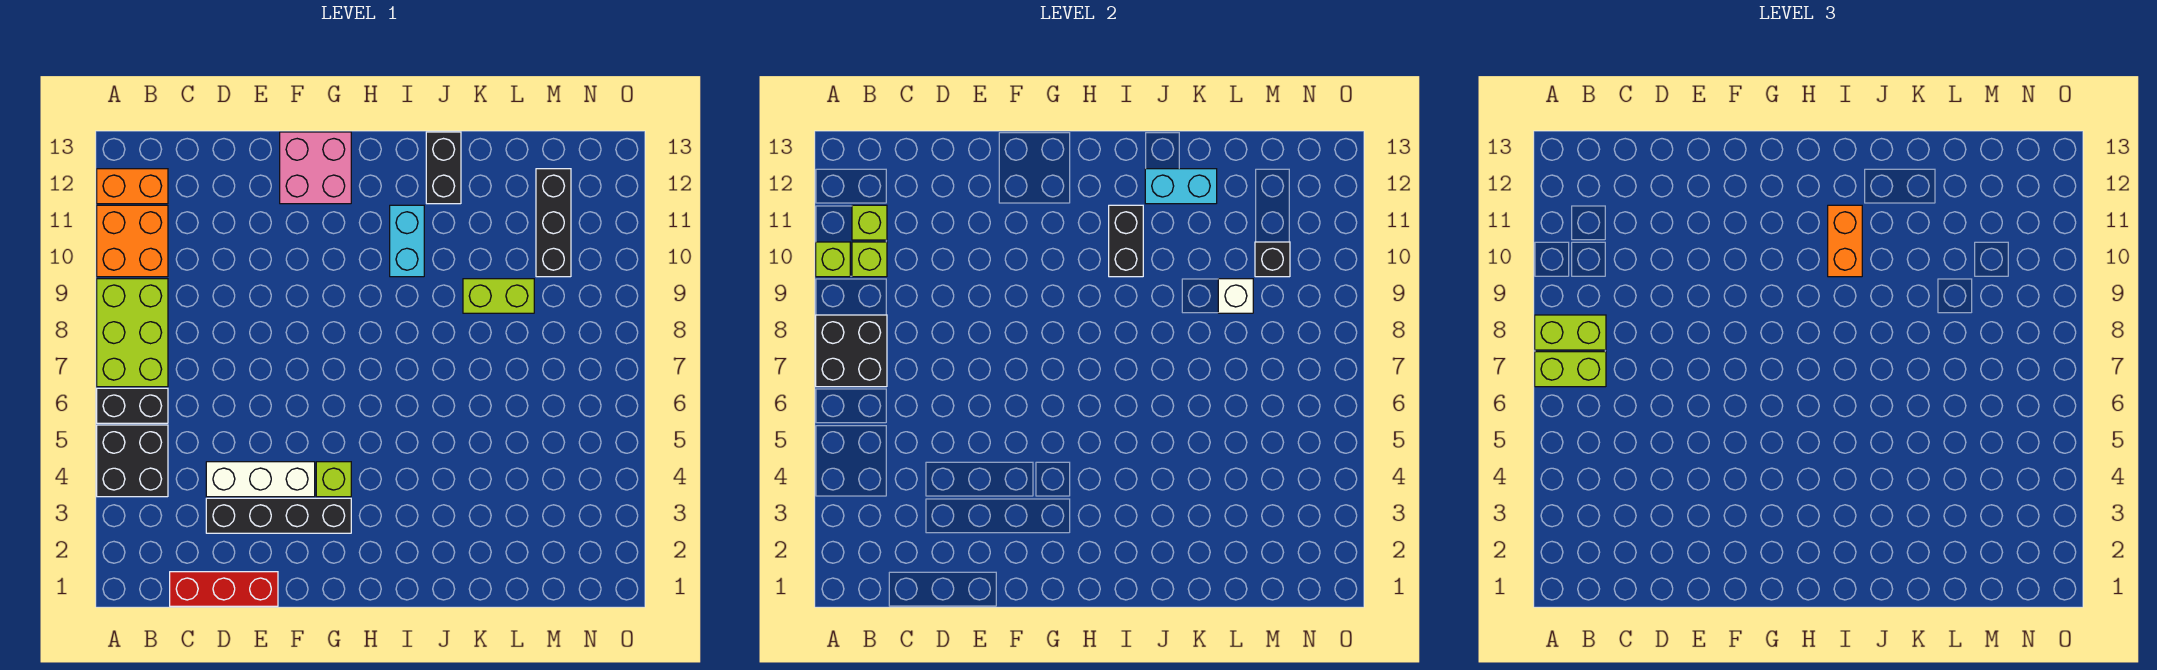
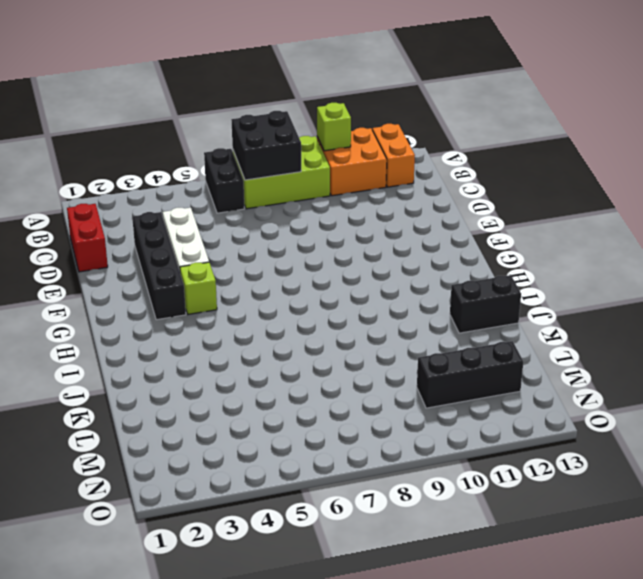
red 1x2 brick [67,204,108,272] -> red 1x3 brick [170,572,278,606]
none -> black 2x2 brick [97,425,168,497]
none -> pink 2x2 brick [280,132,351,204]
none -> cyan 1x2 brick [390,205,424,277]

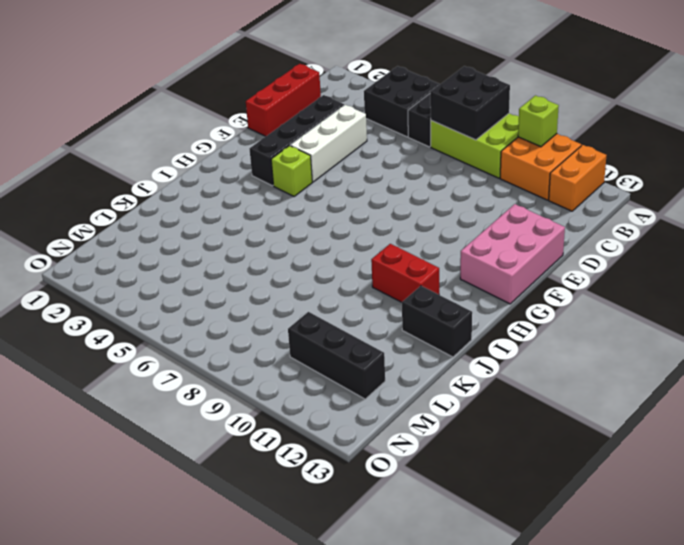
pink 2x3 brick [460,204,565,304] -> pink 2x2 brick [280,132,351,204]
red 1x2 brick [371,244,439,302] -> cyan 1x2 brick [390,205,424,277]
none -> lime 1x2 brick [463,279,534,313]
none -> lime 1x1 brick [852,242,887,277]
none -> lime 1x1 brick [852,205,887,240]

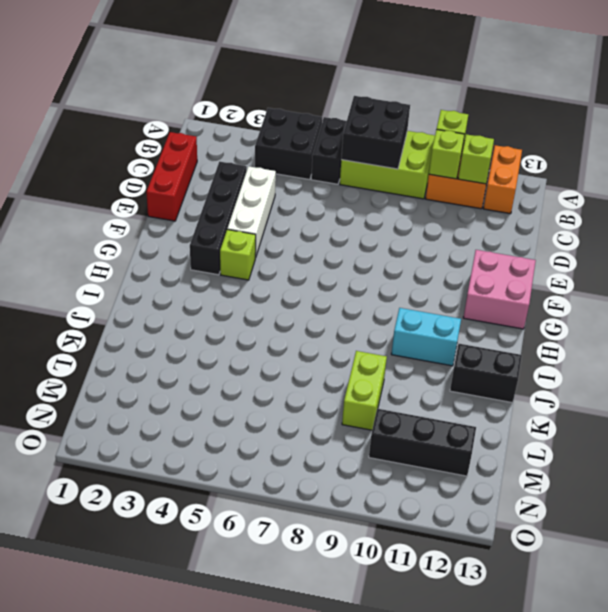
none -> black 1x2 brick [1109,205,1143,277]
none -> cyan 1x2 brick [1145,169,1217,204]
none -> white 1x1 brick [1218,279,1253,313]

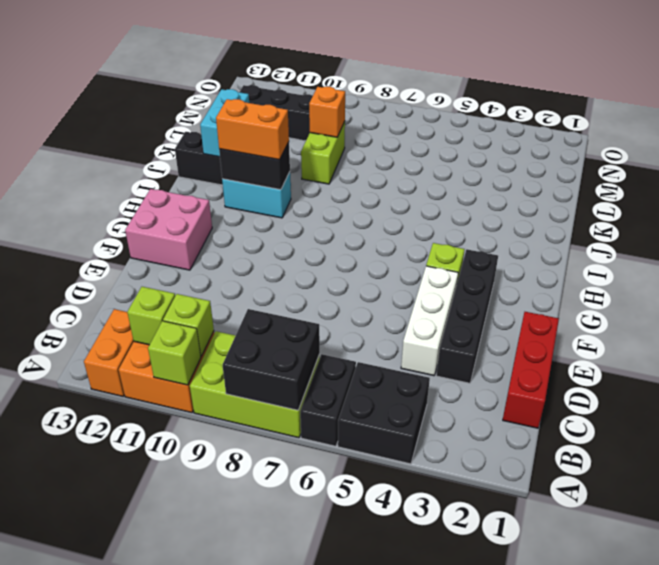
orange 1x1 brick [309,87,345,137] -> white 1x1 brick [1218,279,1253,313]
none -> black 1x1 brick [1255,242,1290,277]
none -> lime 1x2 brick [1535,352,1606,387]
none -> lime 1x2 brick [1535,315,1606,350]

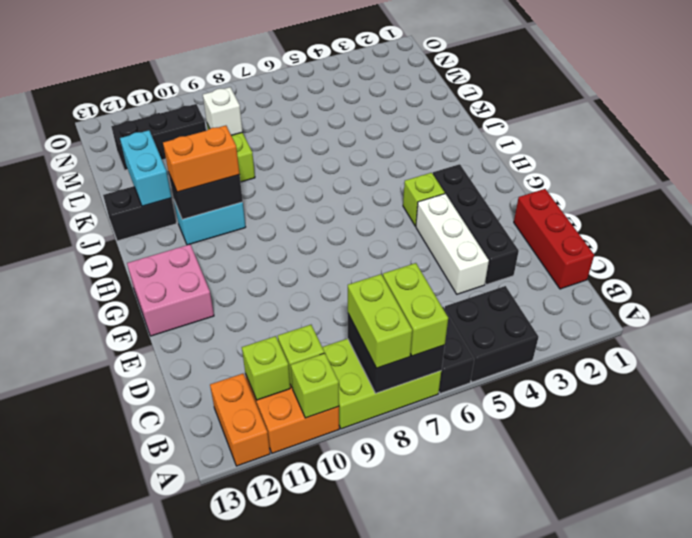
none -> black 1x1 brick [1255,242,1290,277]

